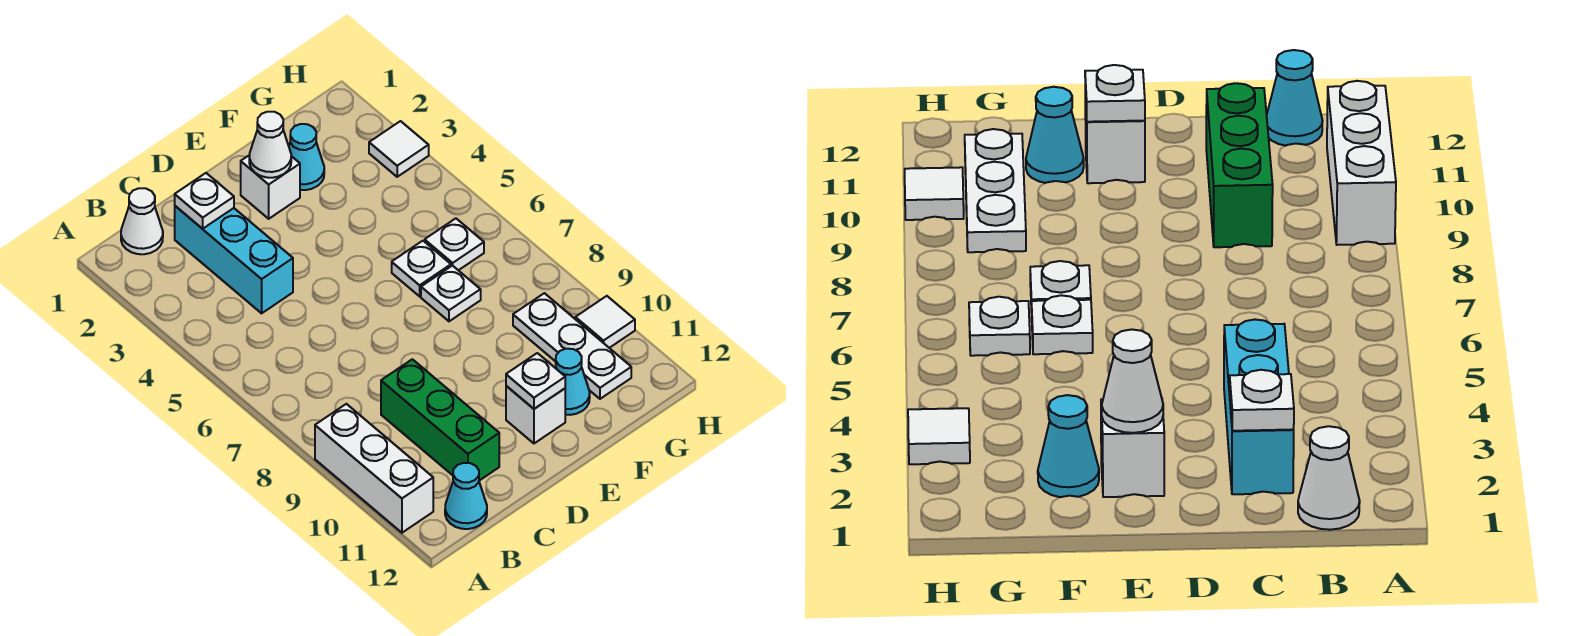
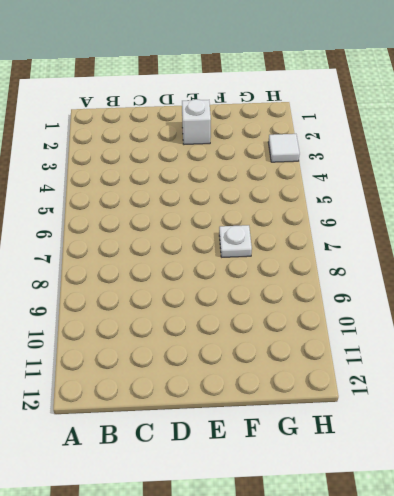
none -> white 1x3 brick [315,404,433,533]
none -> white 1x1 cone [121,188,163,254]
none -> cyan 1x1 cone [445,463,487,529]

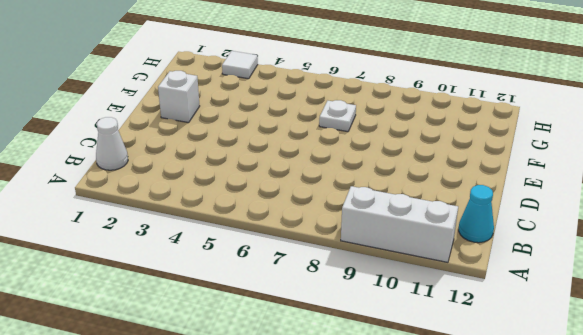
none -> cyan 1x3 brick [175,206,293,313]
none -> green 1x3 brick [381,359,499,481]
none -> white 1x1 brick [506,386,565,443]

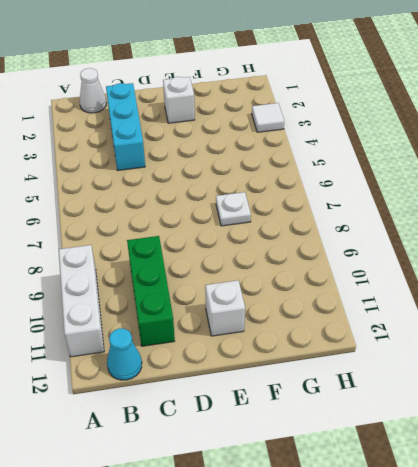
none -> cyan 1x1 cone [289,124,324,190]
none -> white 1x1 plate [392,241,451,296]
none -> cyan 1x1 cone [555,349,590,415]

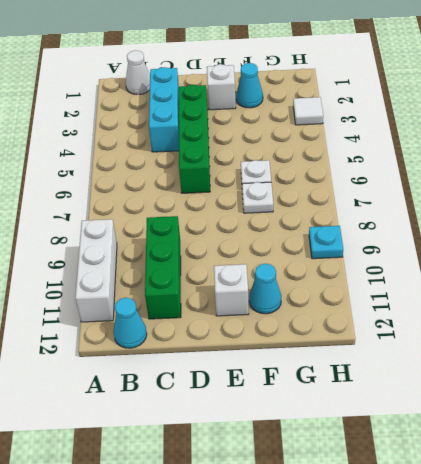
green 1x4 brick [179,85,210,193] -> none
cyan 1x1 plate [309,226,343,259] -> none
none -> white 1x1 plate [425,218,484,270]
none -> white 1x3 plate [513,293,631,399]
none -> white 1x1 tile [575,296,635,348]

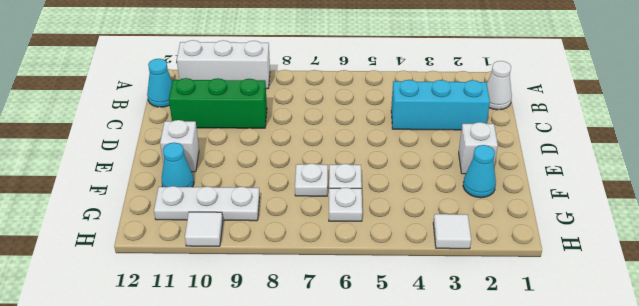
none -> white 1x1 plate [175,173,234,229]
none -> white 1x1 cone [249,112,291,178]
none -> white 1x1 plate [506,353,565,409]

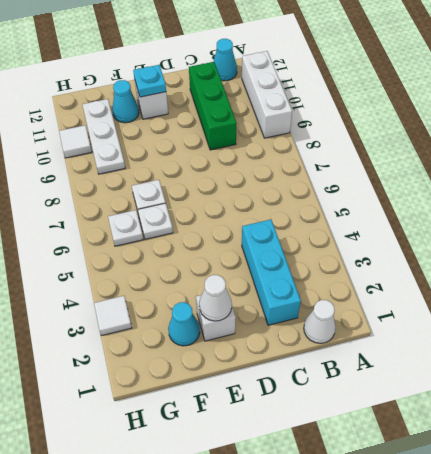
cyan 1x1 plate [133,65,166,97] -> white 1x1 plate [506,353,565,409]
none -> white 1x1 plate [175,173,234,229]

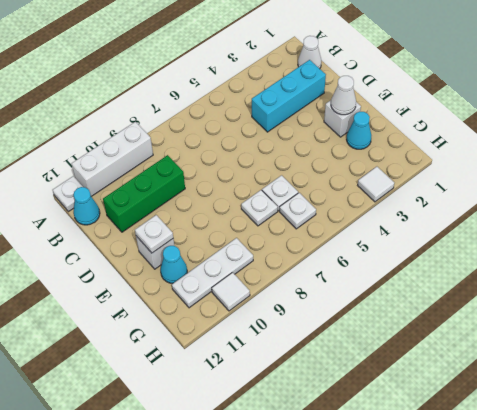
white 1x1 plate [53,176,83,212] -> white 1x1 plate moved to [175,173,234,229]

